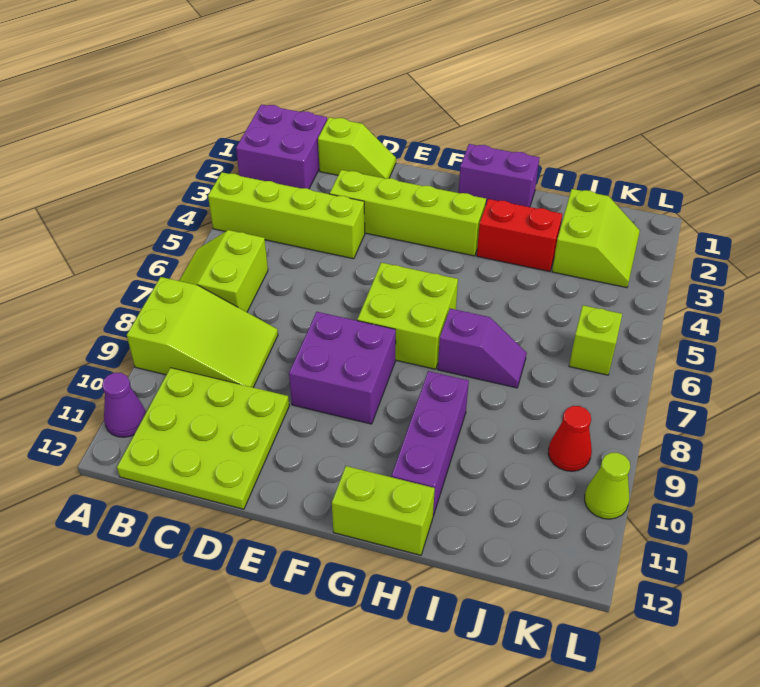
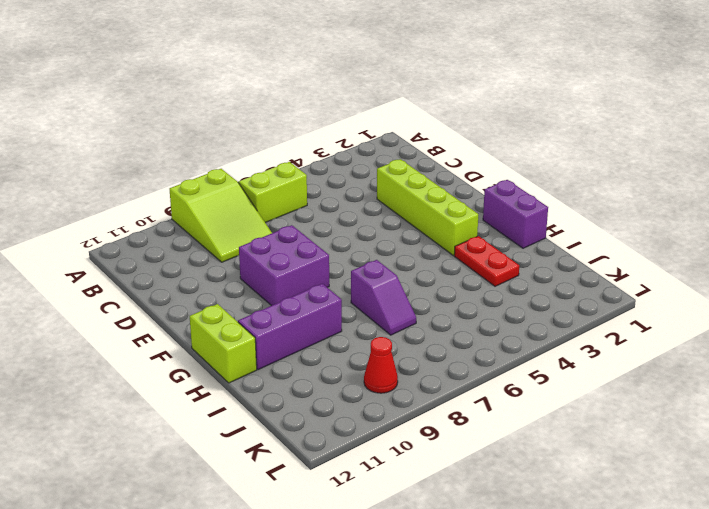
red 1x2 plate [454,236,519,286] -> red 1x2 brick [477,199,562,272]
none -> purple 2x2 brick [236,105,327,189]
none -> lime 1x4 brick [208,172,365,259]
none -> purple 1x1 cone [102,373,146,437]

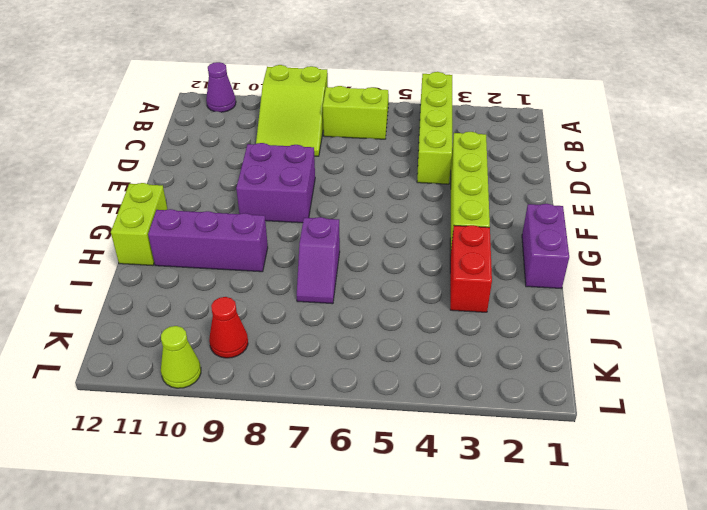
none -> purple 2x2 brick [236,105,327,189]
none -> lime 3x3 plate [117,368,289,509]
none -> lime 1x2 slope [318,117,396,179]

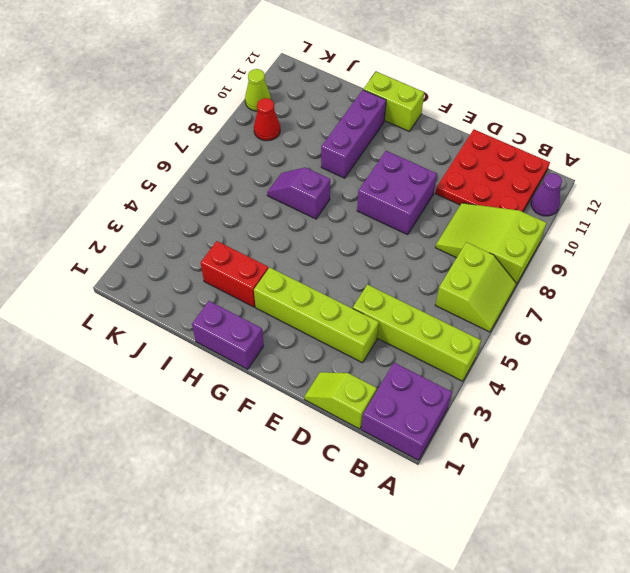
red 3x3 plate [435,130,550,212] -> lime 3x3 plate [117,368,289,509]
none -> lime 2x2 brick [357,263,458,369]
none -> lime 2x2 slope [552,189,640,288]
none -> lime 1x1 brick [569,305,622,375]

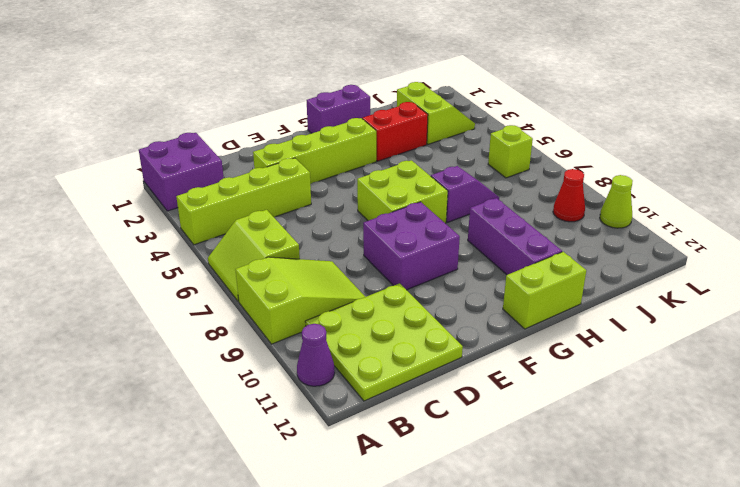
none -> lime 1x2 slope [318,117,396,179]

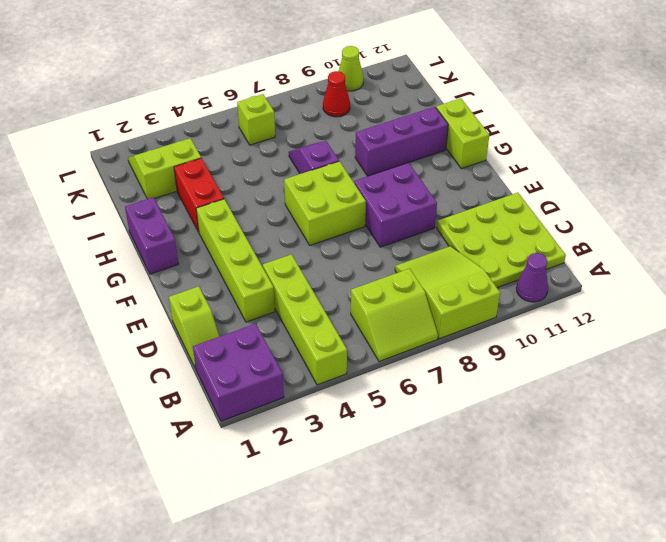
lime 1x2 slope [169,286,220,369] -> lime 1x2 slope turned to [318,117,396,179]

